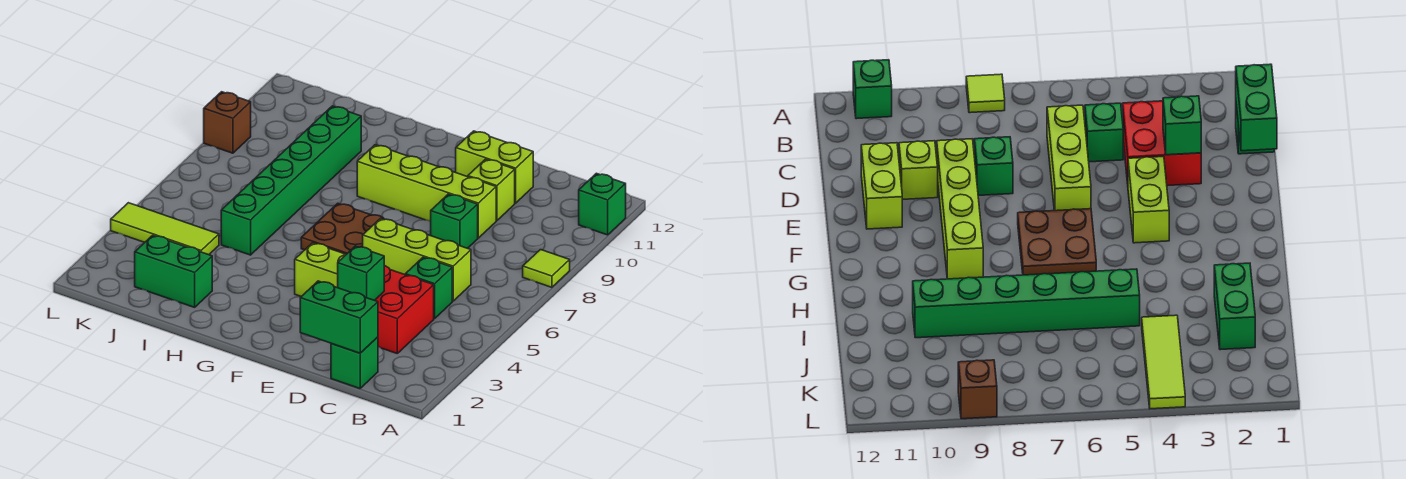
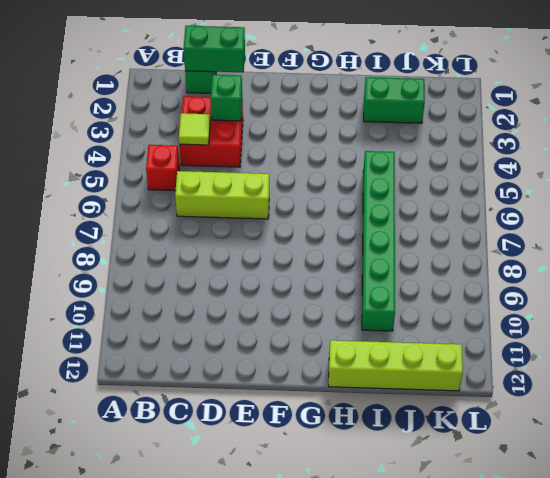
red 1x1 brick [146,145,179,191] -> none
lime 1x1 tile [179,113,210,145] -> lime 1x1 tile moved to [523,250,570,287]
lime 1x4 brick [329,340,463,391] -> lime 1x4 brick moved to [357,145,496,238]
none -> green 1x1 brick [579,173,626,235]
none -> green 1x1 brick [405,257,452,319]
none -> green 1x1 brick [431,194,478,248]

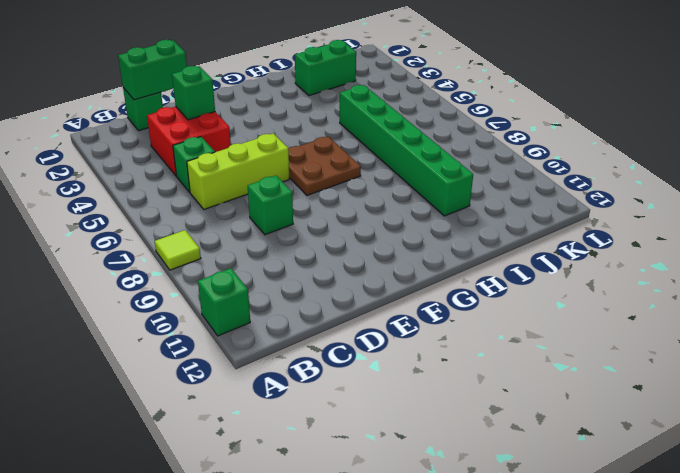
none -> lime 1x4 brick [357,145,496,238]
none -> lime 1x1 brick [468,159,515,221]
none -> lime 1x2 brick [456,131,533,203]

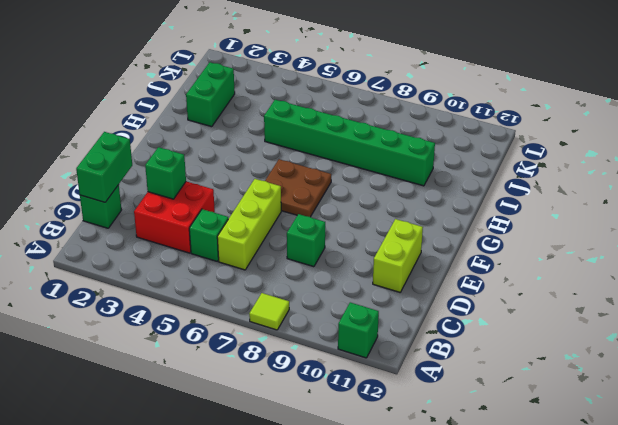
none -> lime 1x4 brick [357,145,496,238]
none -> lime 1x1 brick [468,159,515,221]
none -> lime 1x2 brick [295,243,346,296]

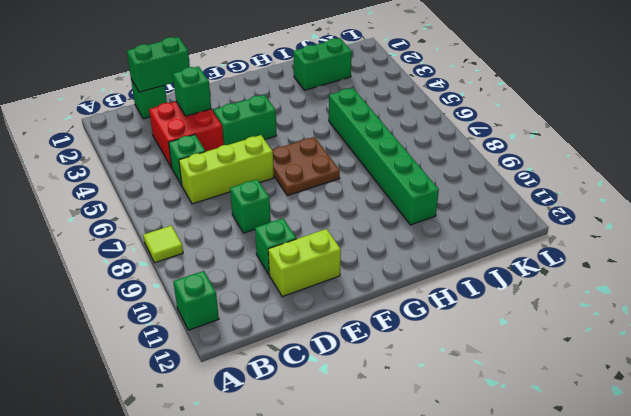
green 1x1 brick [255,218,296,274] -> lime 1x1 brick [468,159,515,221]
green 1x2 brick [213,95,277,145] -> lime 1x2 brick [295,243,346,296]
none -> lime 1x4 brick [357,145,496,238]
none -> lime 1x3 tile [111,203,219,255]
none -> brown 1x1 brick [204,92,251,153]

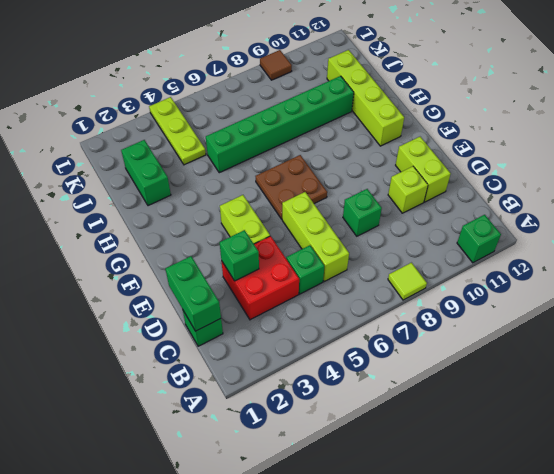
lime 1x4 brick [327,50,404,146] -> lime 1x4 brick moved to [357,145,496,238]
lime 1x3 plate [149,97,206,165] -> lime 1x3 tile [111,203,219,255]
brown 1x1 tile [260,50,292,80] -> brown 1x1 brick [204,92,251,153]

